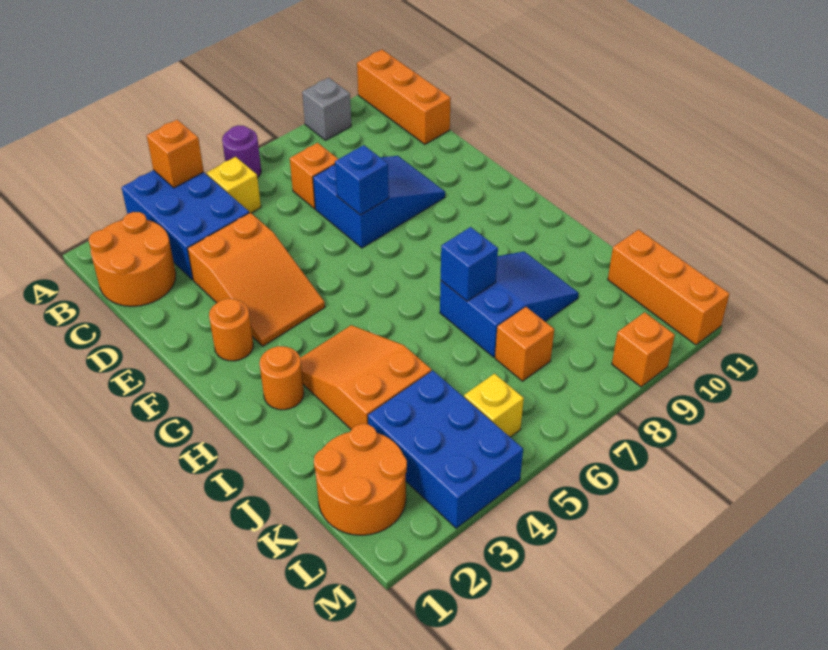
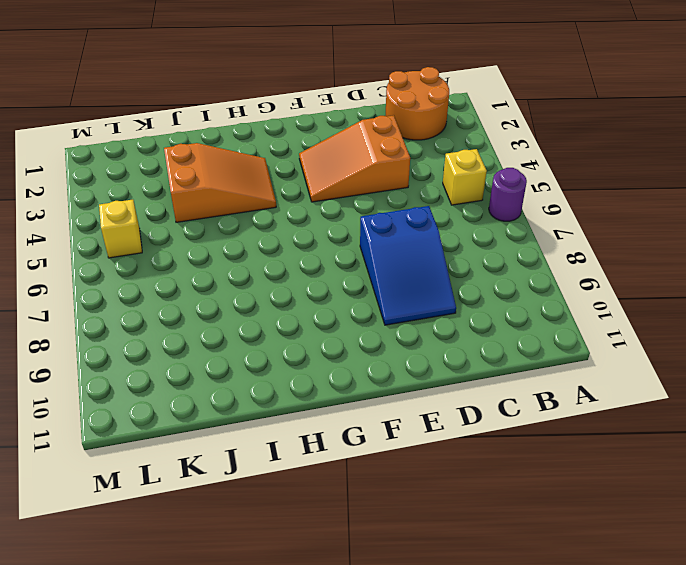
none -> blue 2x3 brick [122,170,249,280]
none -> grey 1x1 brick [302,78,351,140]
none -> orange 1x3 brick [357,50,451,144]

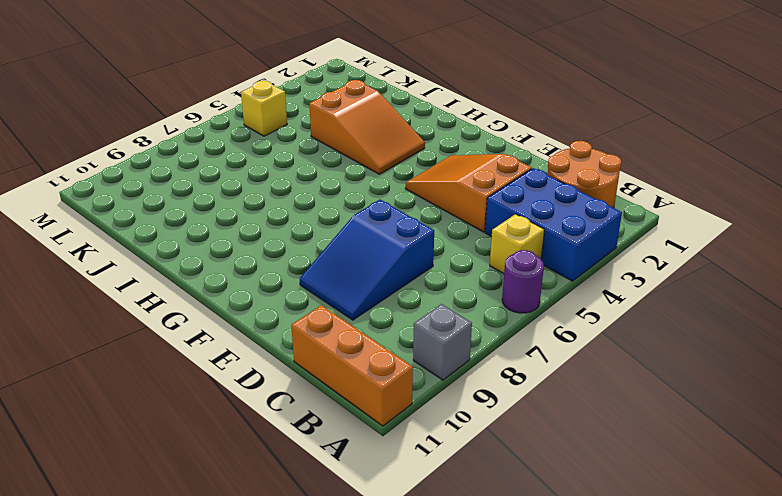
none -> orange 1x1 brick [290,143,338,209]
none -> orange 1x1 round brick [209,299,253,361]
none -> orange 1x1 round brick [259,346,304,410]

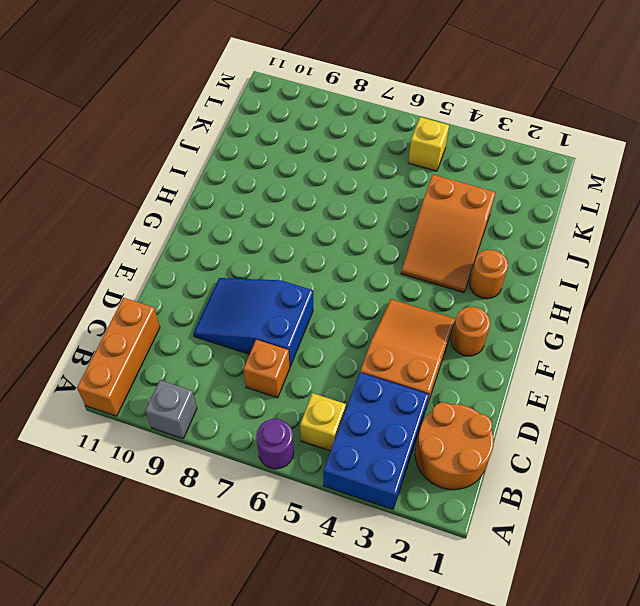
none -> blue 2x3 slope [440,252,579,357]
none -> orange 2x2 round brick [314,424,407,535]
none -> blue 2x3 brick [368,371,523,528]

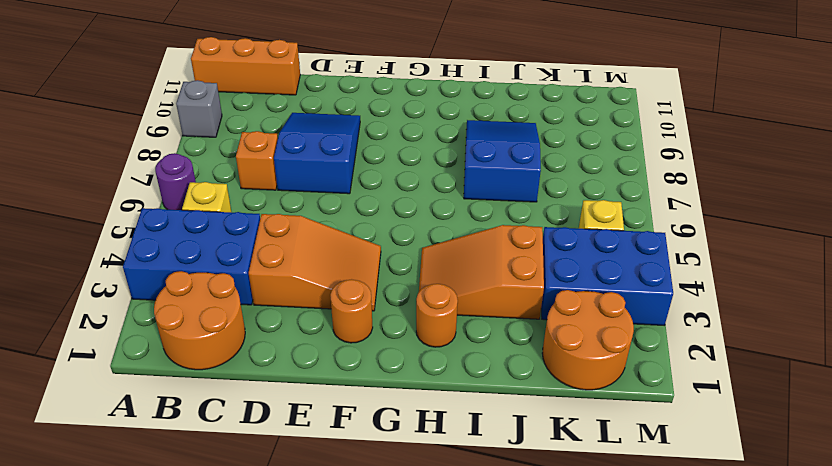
none -> orange 1x1 brick [495,307,554,381]
none -> orange 1x3 brick [608,230,730,345]
none -> orange 1x1 brick [612,312,675,387]

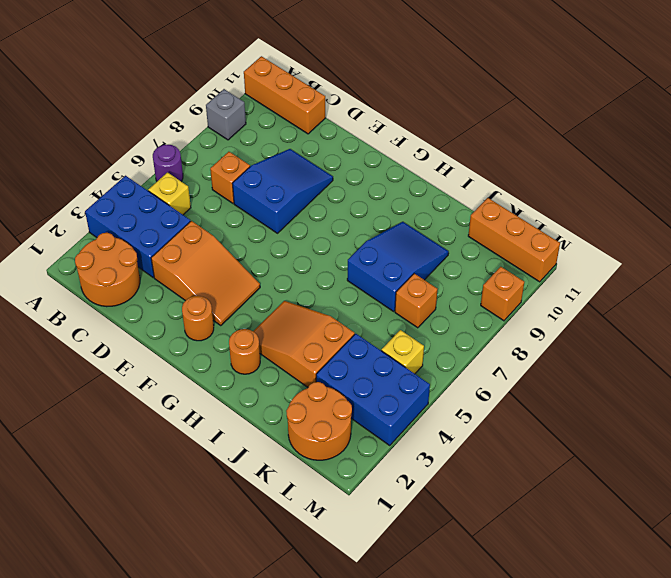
none -> orange 1x1 brick [147,120,204,188]
none -> blue 1x1 brick [335,145,389,215]
none -> blue 1x1 brick [441,227,498,301]

